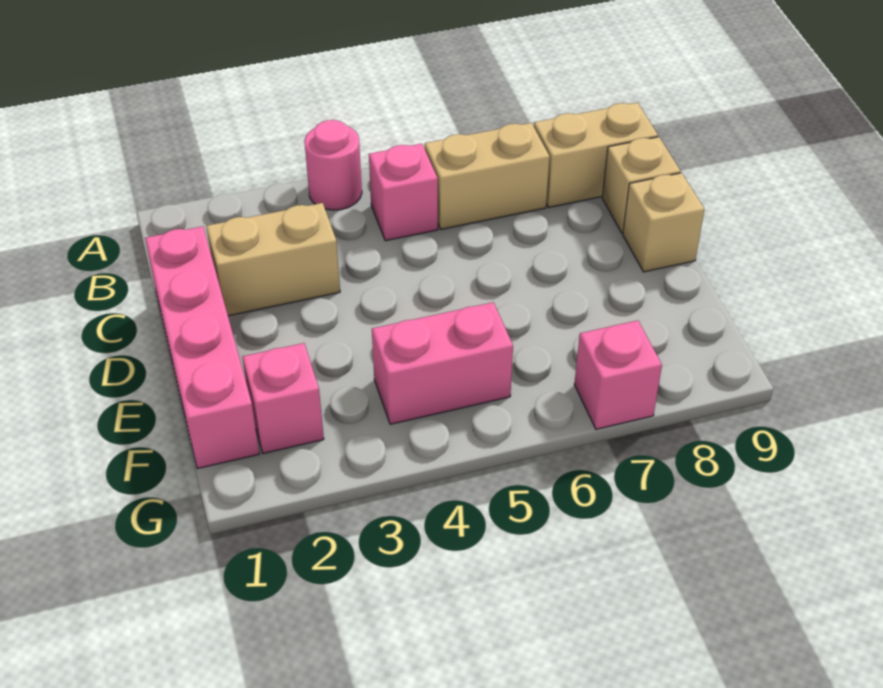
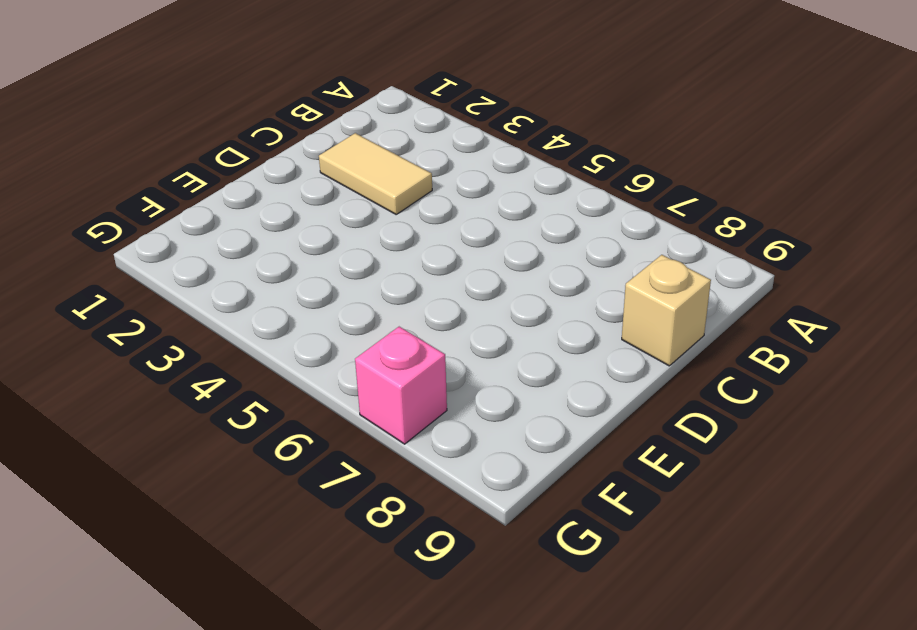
tan 1x2 tile [319,133,432,214] -> tan 1x2 brick [206,203,340,316]
none -> pink 1x1 round brick [304,120,362,210]
none -> pink 1x1 brick [369,144,438,241]

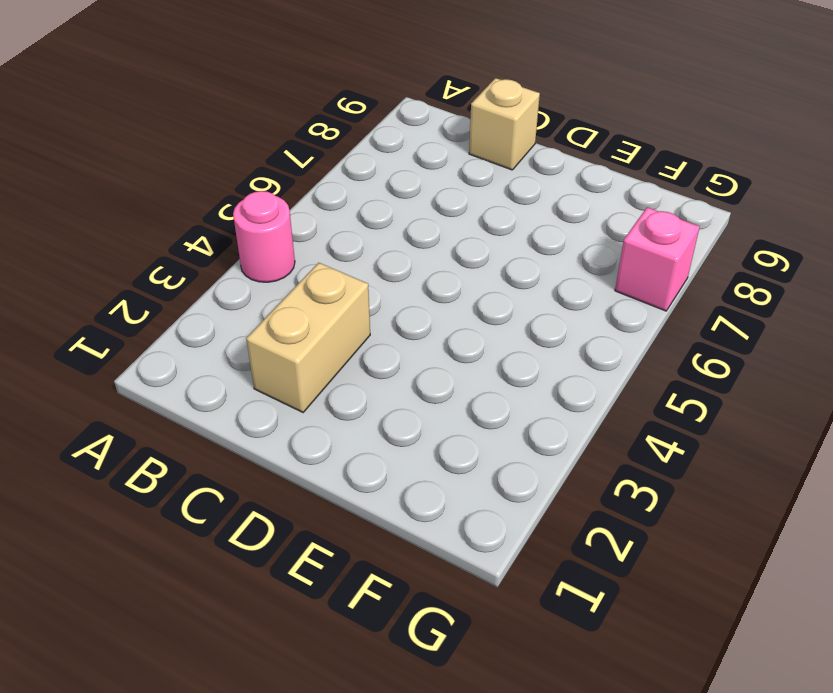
none -> pink 1x1 brick [369,144,438,241]
none -> tan 1x2 brick [425,123,550,229]

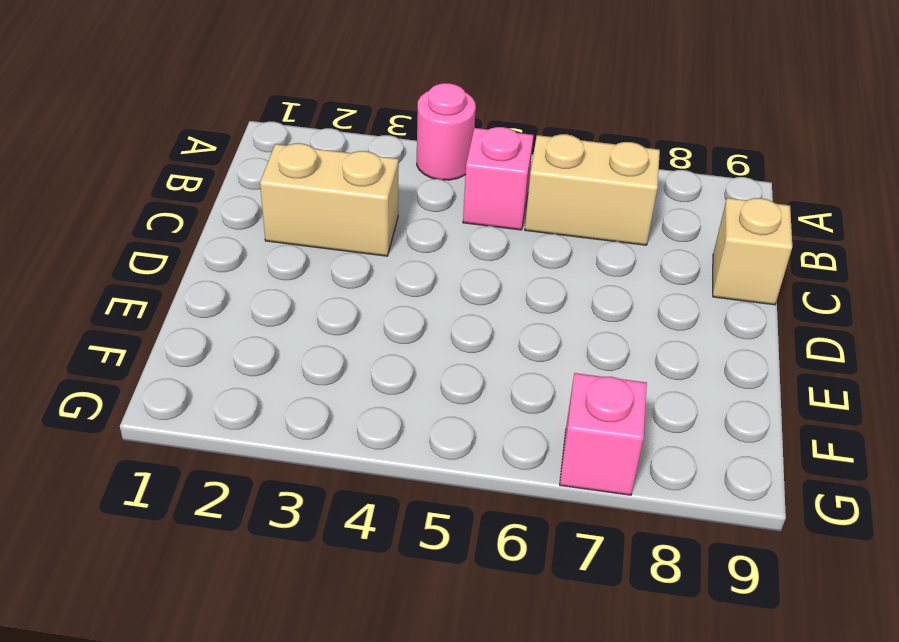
none -> tan 1x2 brick [534,102,658,207]
none -> pink 1x4 brick [145,226,259,469]

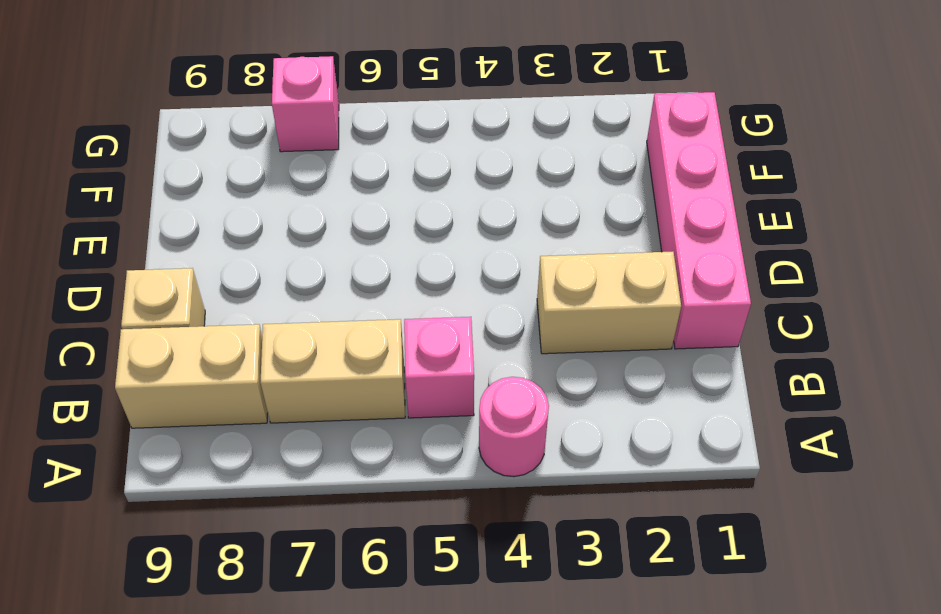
none -> tan 1x1 brick [623,173,705,272]
none -> pink 1x1 brick [243,343,324,453]

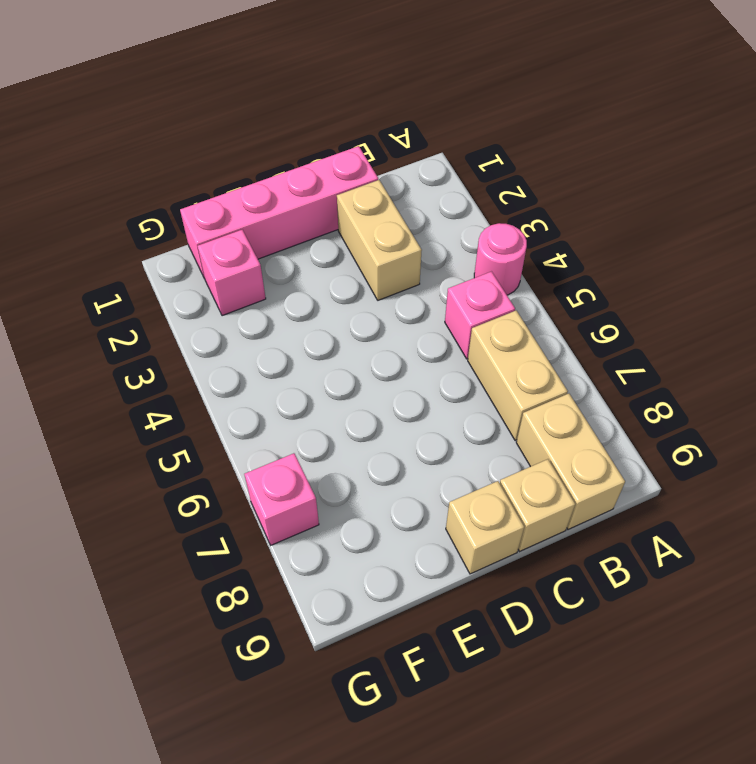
none -> pink 1x2 brick [372,302,513,424]

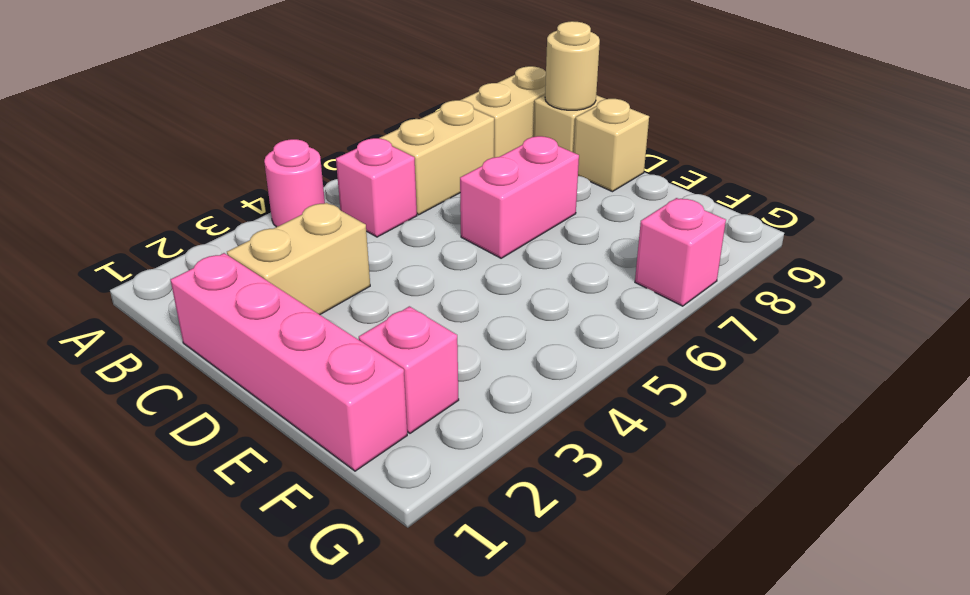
tan 1x1 round brick [545,21,600,110] -> none
pink 1x2 brick [460,136,579,258] -> pink 1x2 brick moved to [372,302,513,424]

